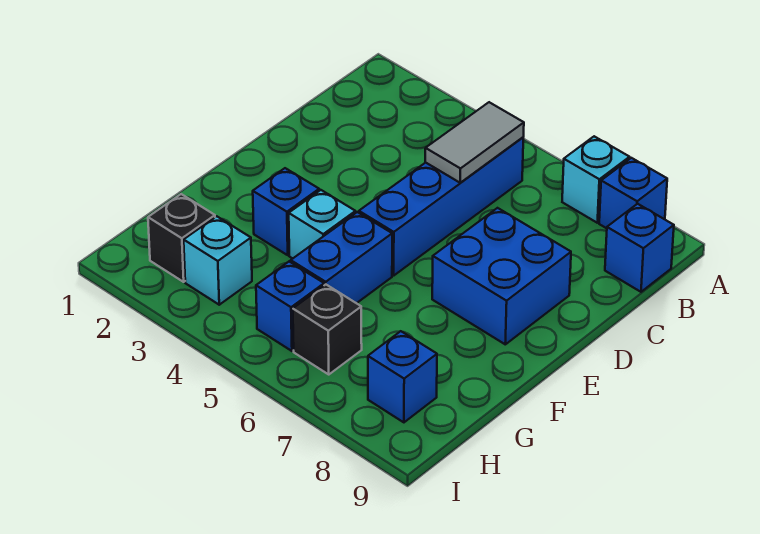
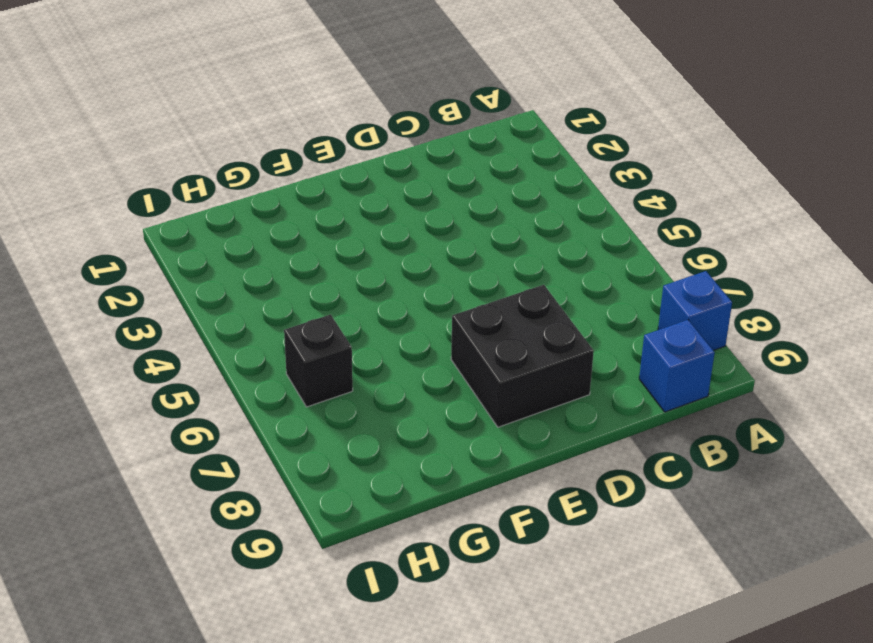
black 2x2 brick [451,285,594,427] -> blue 2x2 brick [432,208,571,344]
none -> cyan 1x1 brick [562,136,630,223]
none -> blue 1x4 brick [359,137,523,276]
none -> blue 1x1 brick [253,168,319,255]

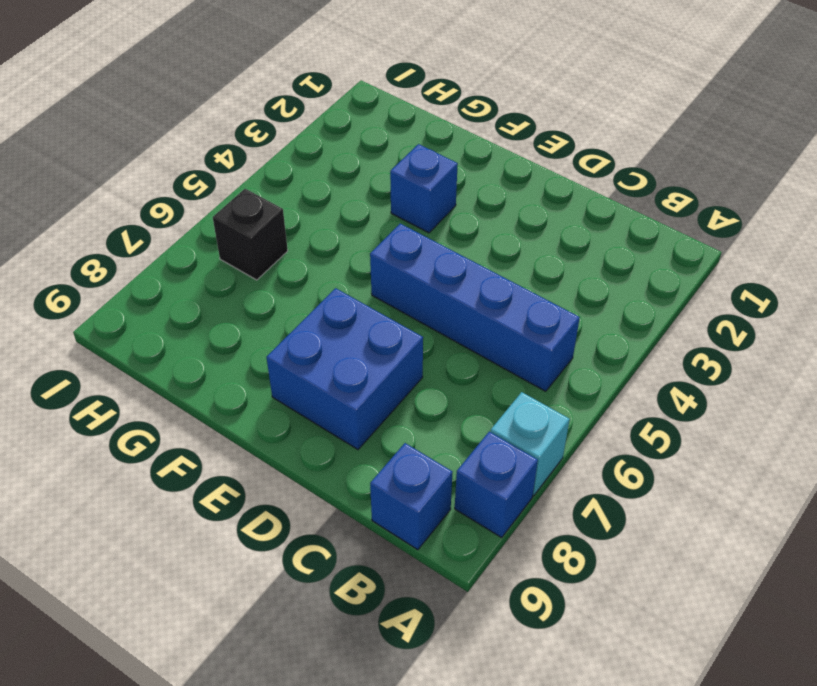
none -> cyan 1x1 brick [289,190,356,258]
none -> blue 1x2 brick [291,212,392,303]
none -> black 1x1 brick [148,194,215,282]

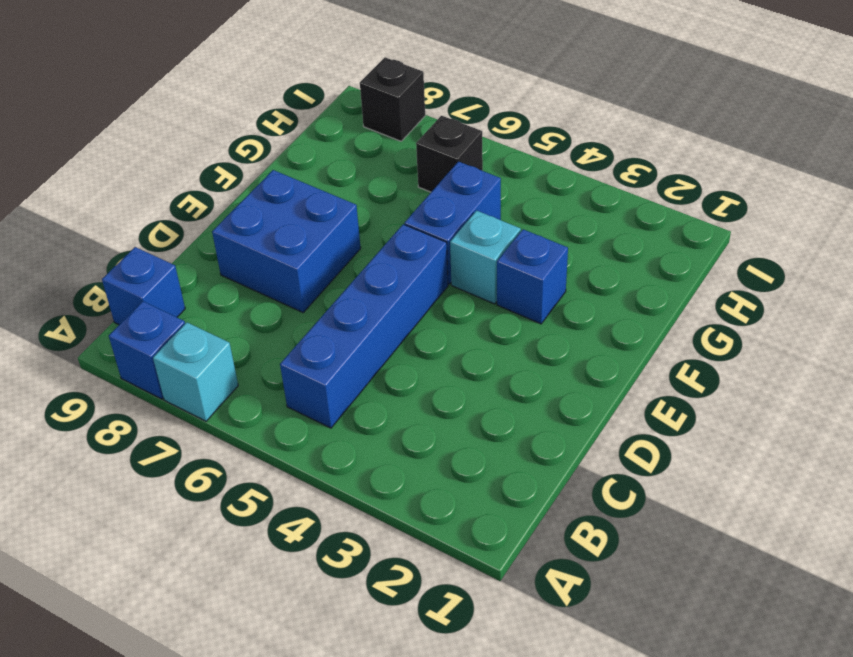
black 1x1 brick [360,57,425,141] -> black 1x1 brick moved to [148,194,215,282]
none -> cyan 1x1 brick [184,216,252,305]
none -> blue 1x1 brick [256,262,324,351]
none -> blue 1x1 brick [368,331,437,422]

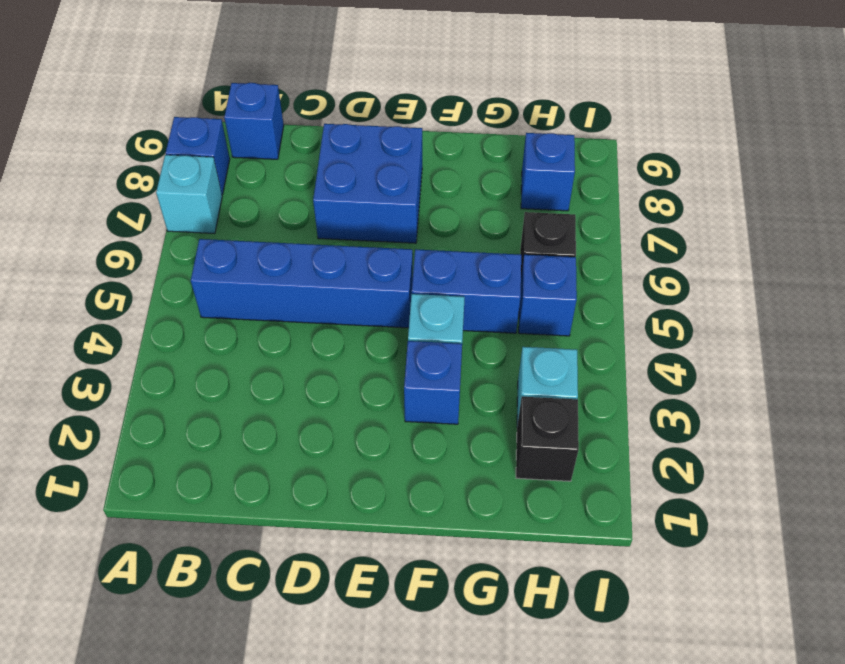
none -> grey 1x2 tile [425,102,524,183]

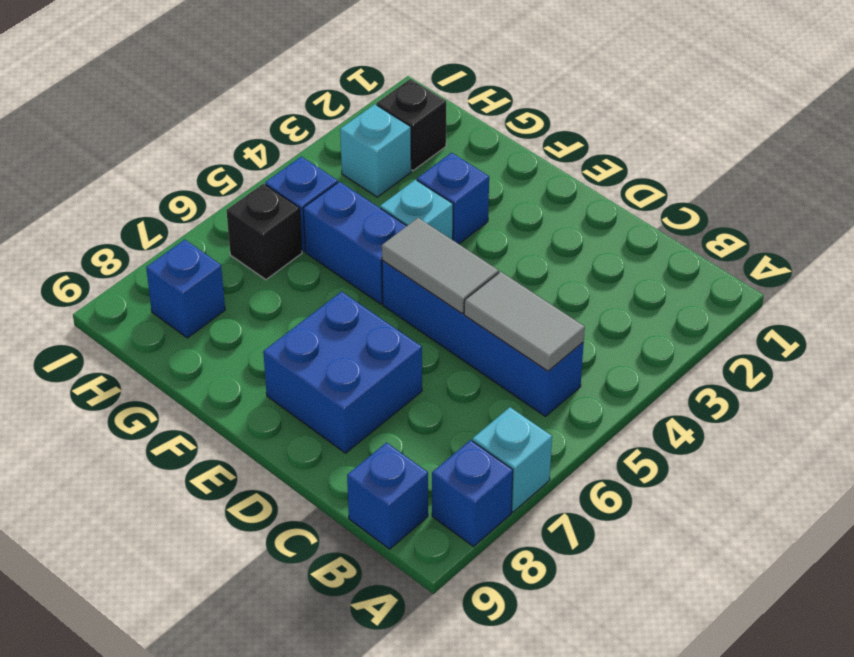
grey 1x2 tile [382,218,499,313] -> none

